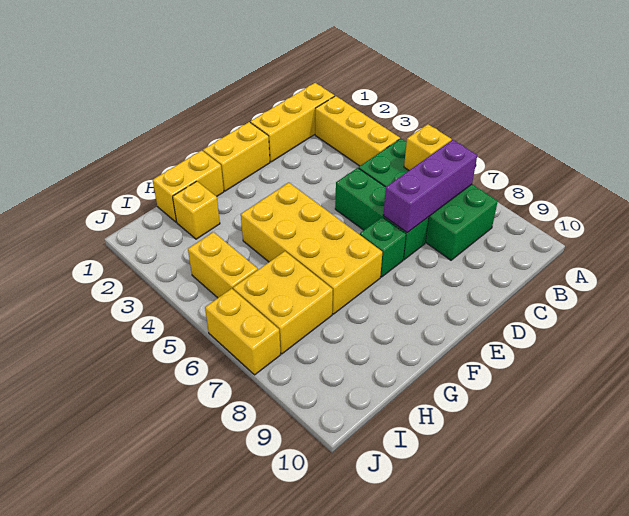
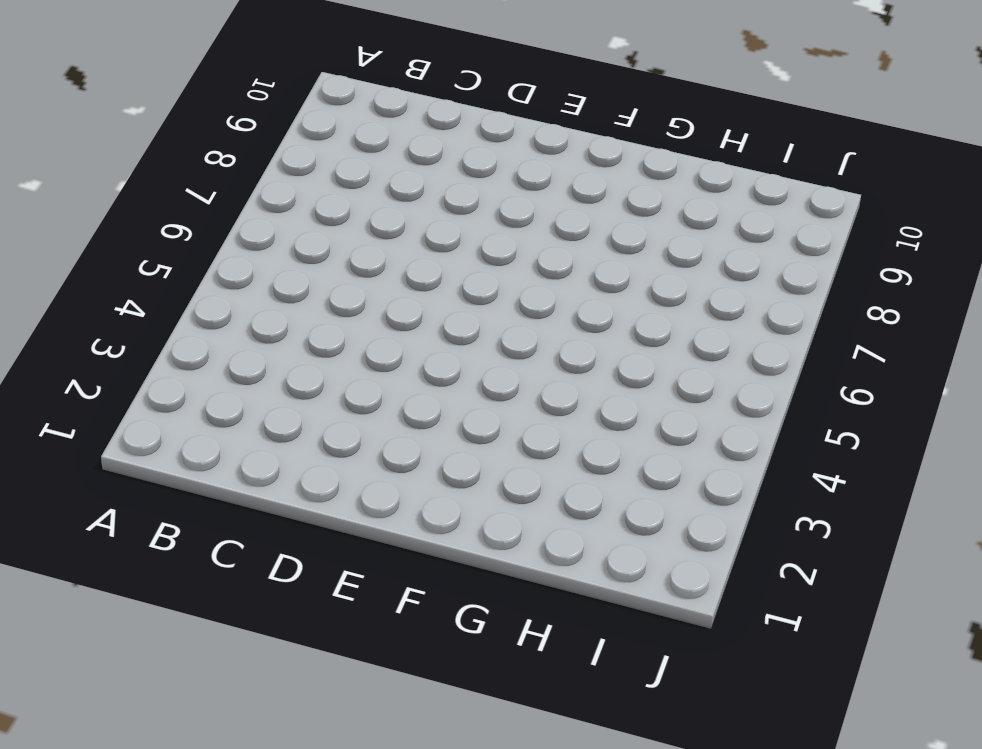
none -> yellow 1x3 brick [250,83,335,162]
none -> yellow 1x3 brick [315,96,400,166]
none -> green 2x4 brick [359,139,498,260]

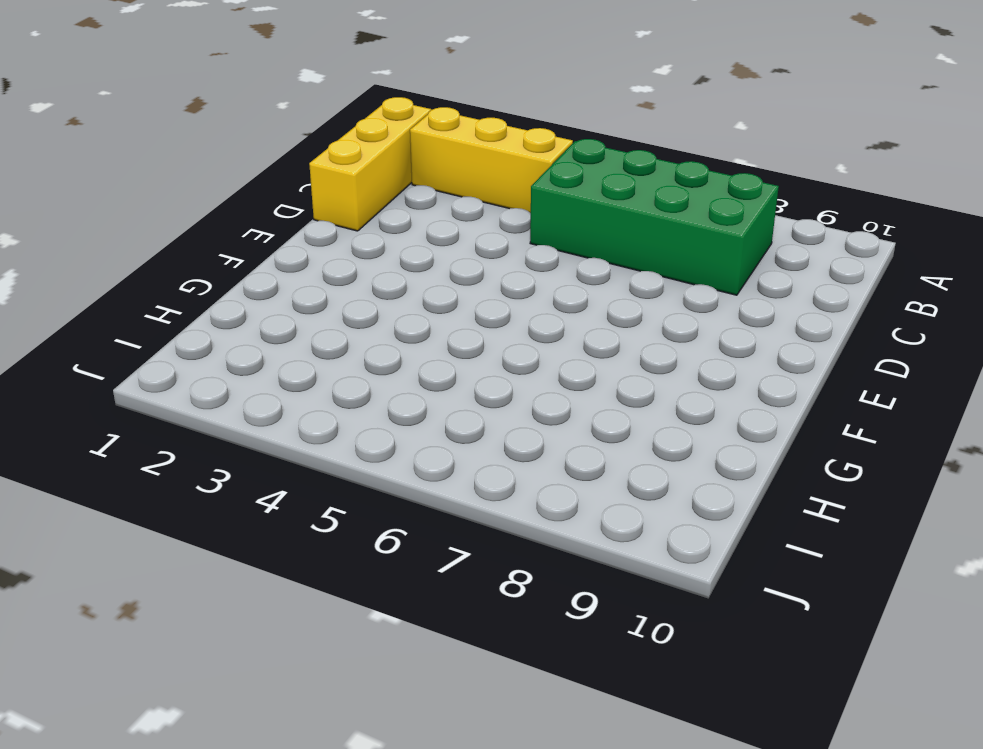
none -> green 1x3 brick [335,168,429,260]
none -> yellow 1x2 brick [203,122,270,191]
none -> green 1x1 brick [360,217,406,277]

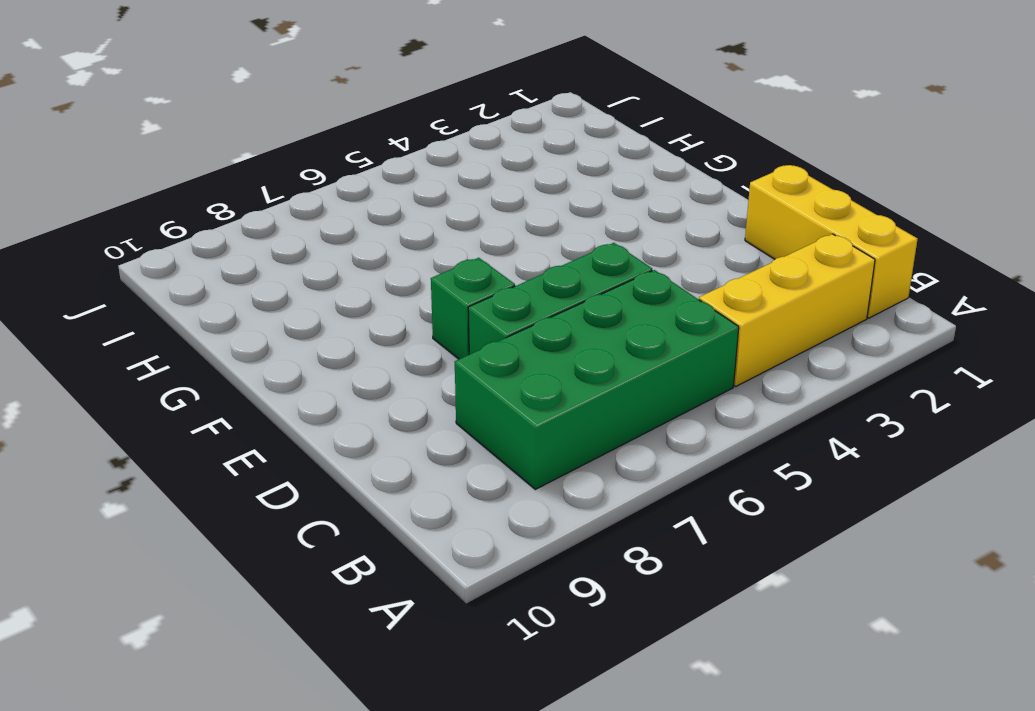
none -> yellow 1x2 brick [203,122,270,191]
none -> yellow 2x4 brick [241,183,382,314]
none -> yellow 1x2 brick [153,150,224,222]

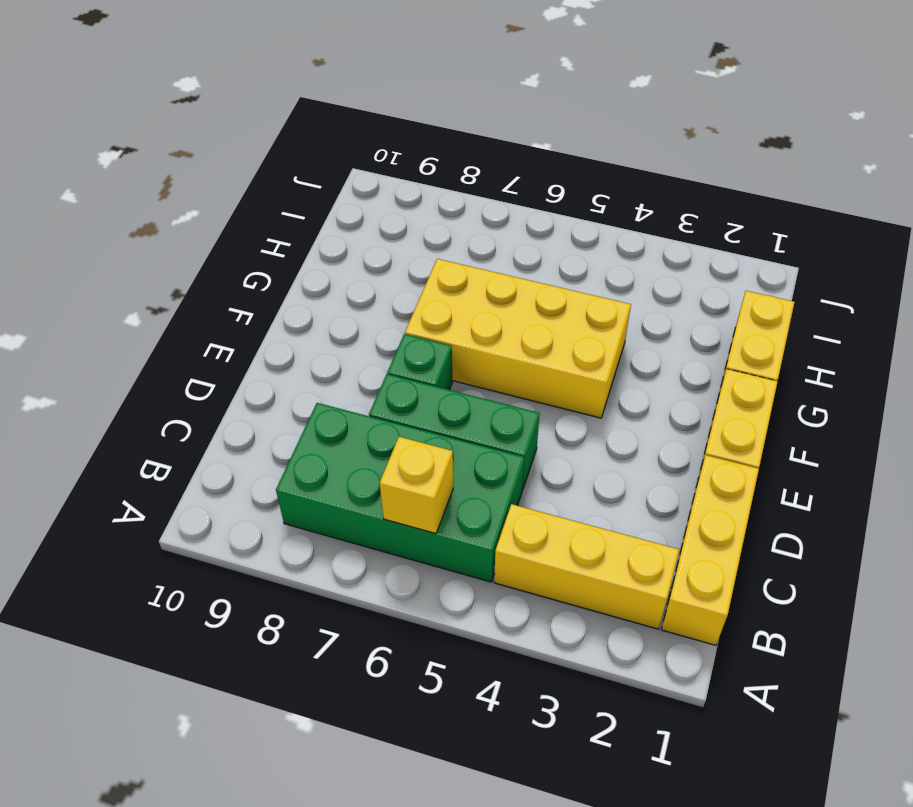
none -> yellow 1x1 brick [173,181,220,239]
none -> yellow 2x2 brick [233,251,333,354]
none -> yellow 1x2 brick [188,232,258,298]

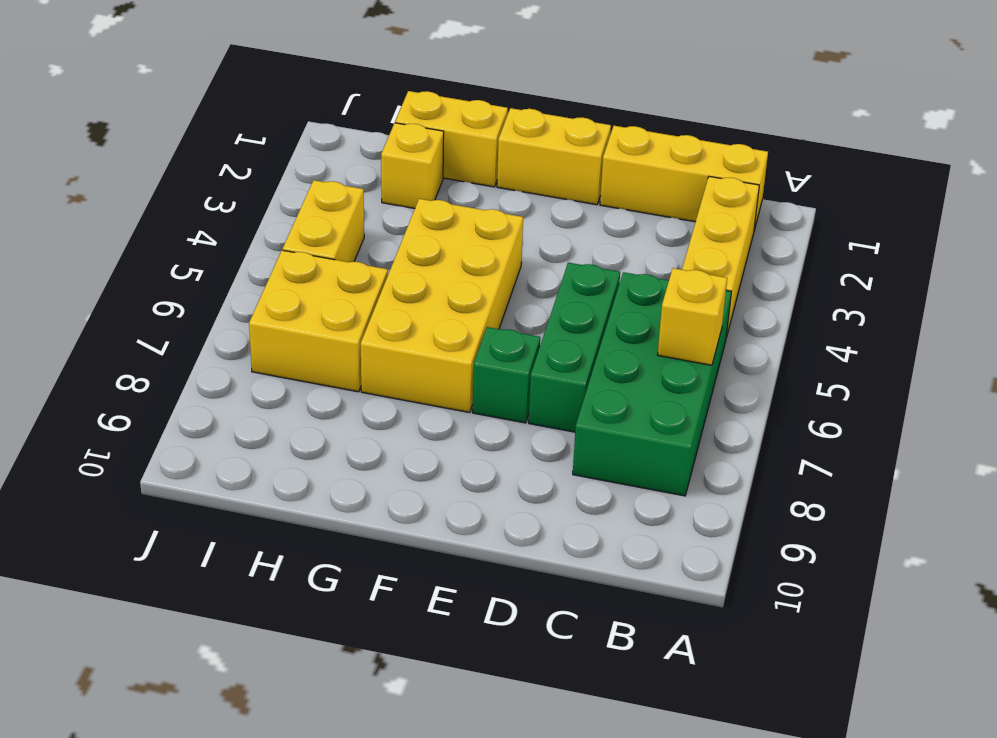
none -> yellow 1x2 brick [205,289,281,375]
none -> purple 1x3 brick [383,140,477,233]

